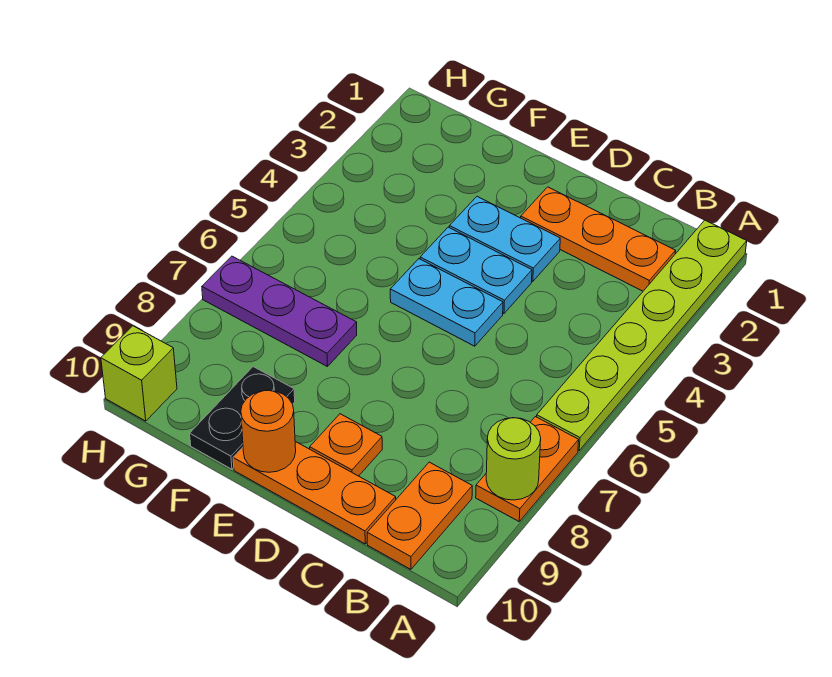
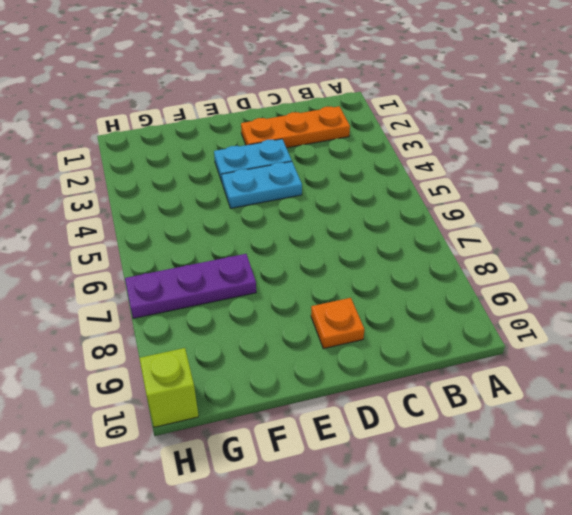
none -> lime 1x6 plate [537,220,747,450]
none -> orange 1x2 plate [476,417,579,521]
none -> orange 1x2 plate [367,462,472,569]

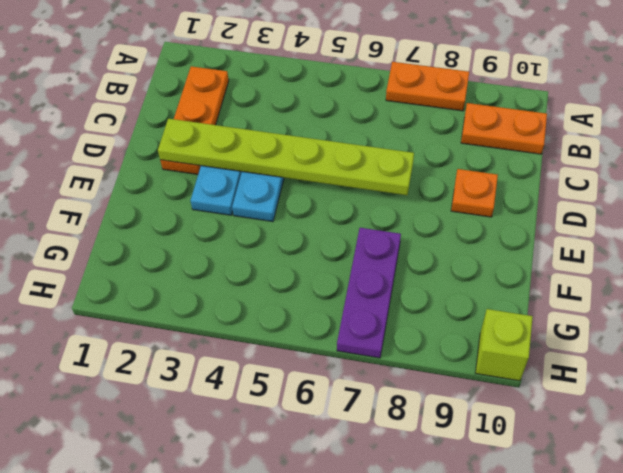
lime 1x6 plate [158,119,414,195] -> lime 1x6 plate moved to [537,220,747,450]
none -> orange 1x3 plate [233,441,396,544]
none -> cyan 1x2 plate [390,259,503,346]
none -> black 1x2 plate [190,367,295,469]

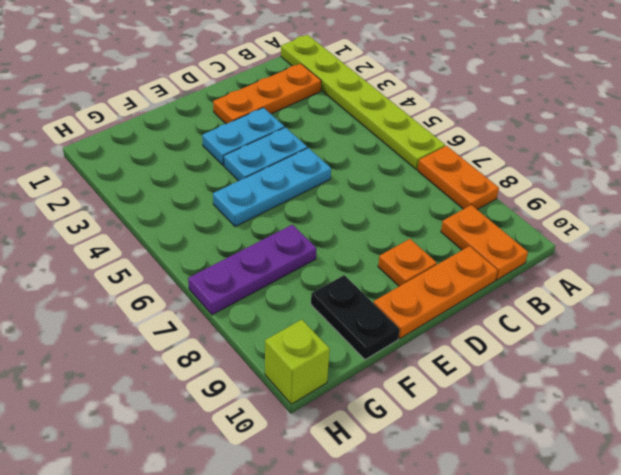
cyan 1x3 plate [213,148,331,227] -> cyan 1x2 plate [390,259,503,346]
none -> lime 1x1 round brick [486,418,541,500]
none -> orange 1x1 round brick [241,390,296,472]

